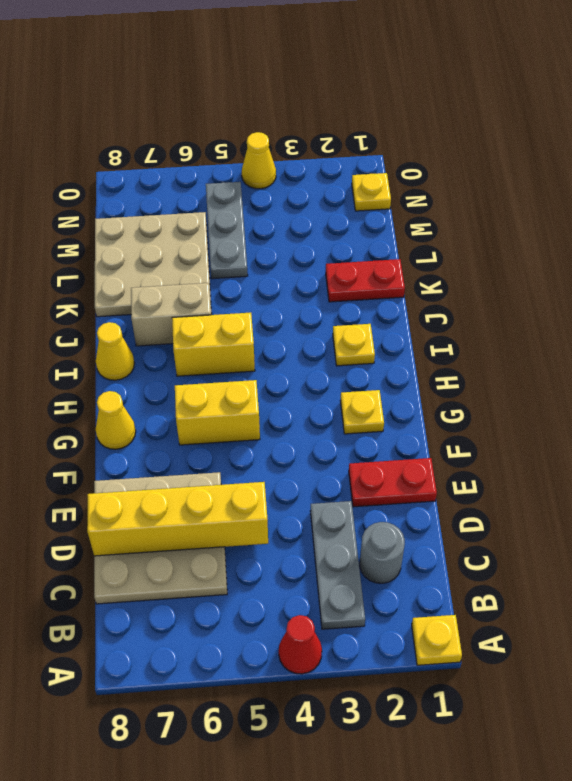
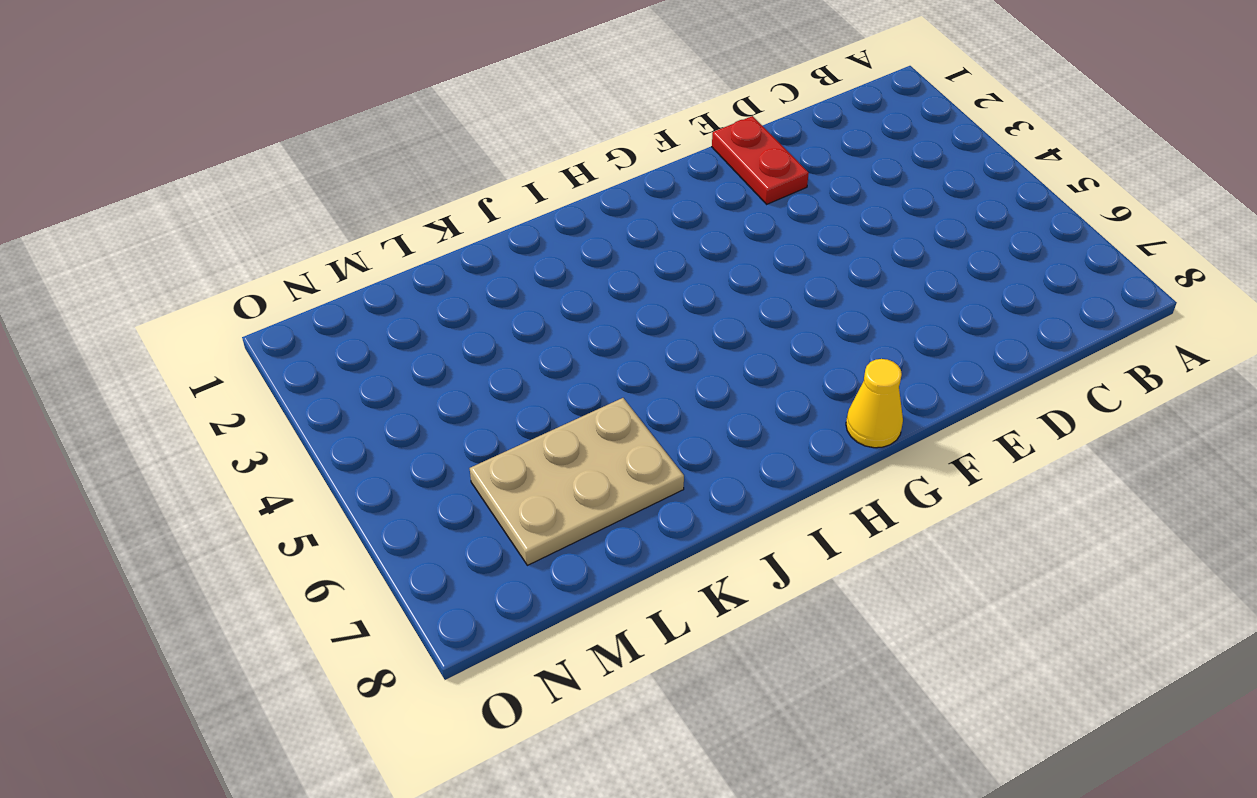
tan 2x3 plate [470,398,684,565] -> tan 3x3 plate [95,212,211,317]
none -> yellow 1x1 plate [412,615,462,665]
none -> red 1x1 cone [279,615,322,674]
none -> grey 1x3 plate [310,501,365,629]

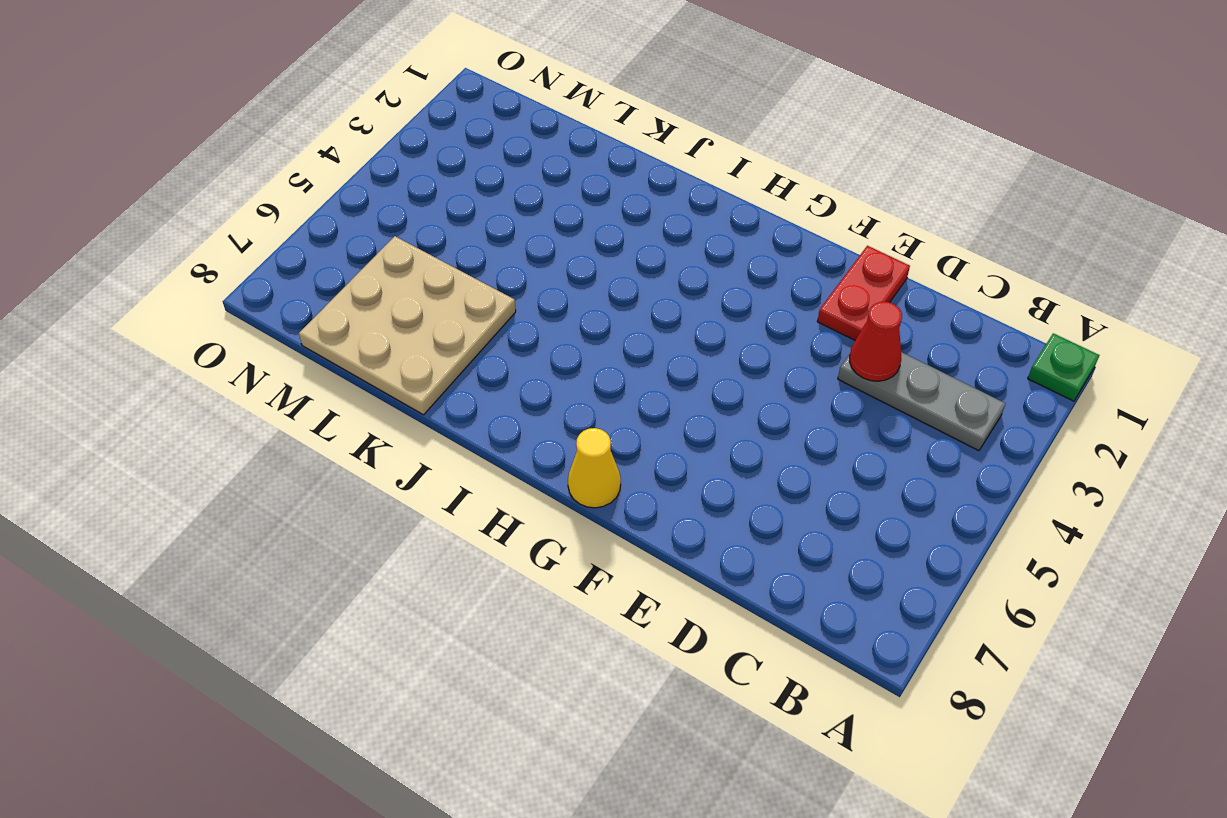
green 1x1 plate [1028,333,1100,401] -> yellow 1x1 plate [412,615,462,665]
red 1x1 cone [850,302,902,381] -> red 1x1 cone moved to [279,615,322,674]
none -> grey 1x1 round brick [360,522,405,583]
none -> tan 3x3 plate [94,472,227,604]
none -> yellow 1x1 plate [340,390,384,434]

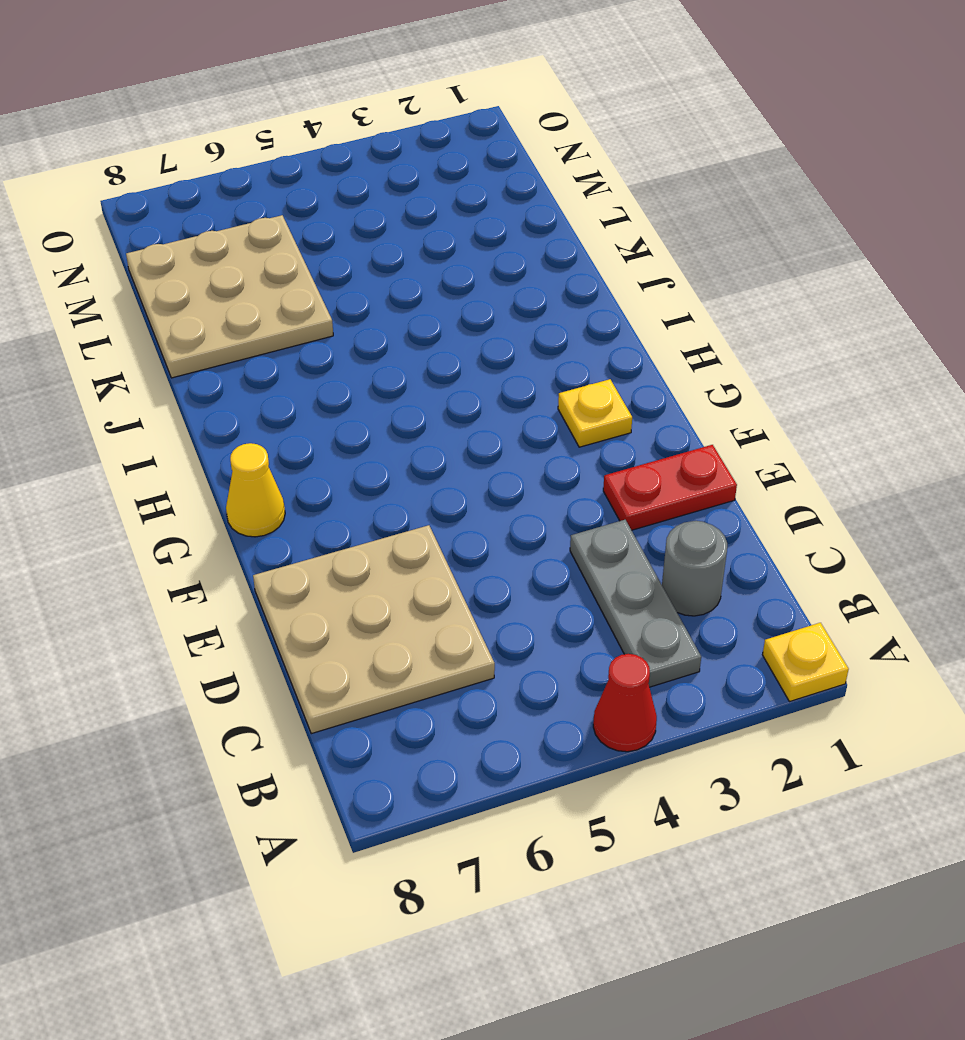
none -> yellow 1x2 brick [175,380,260,445]
none -> yellow 1x1 plate [333,324,375,366]
none -> yellow 1x2 brick [172,313,255,376]

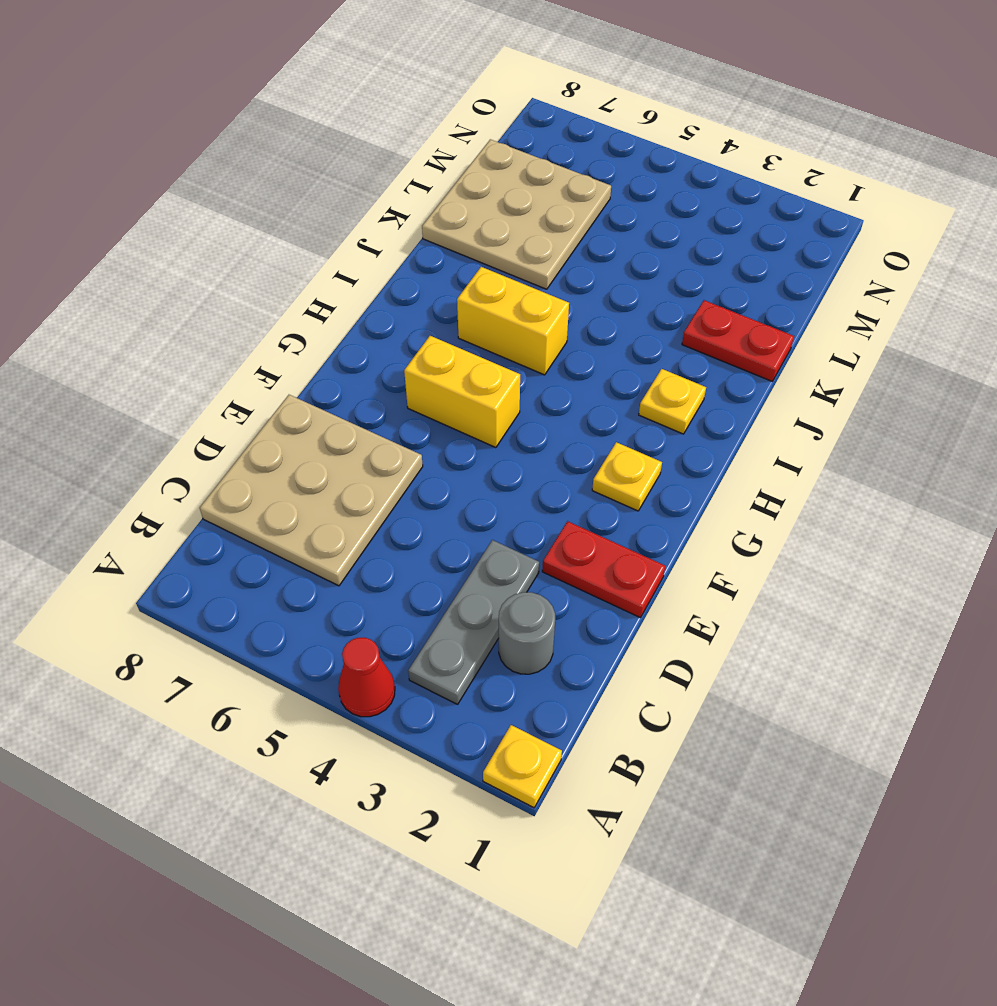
none -> yellow 1x1 cone [96,391,136,449]
none -> yellow 1x1 cone [96,322,135,380]
none -> tan 1x2 brick [131,283,212,346]

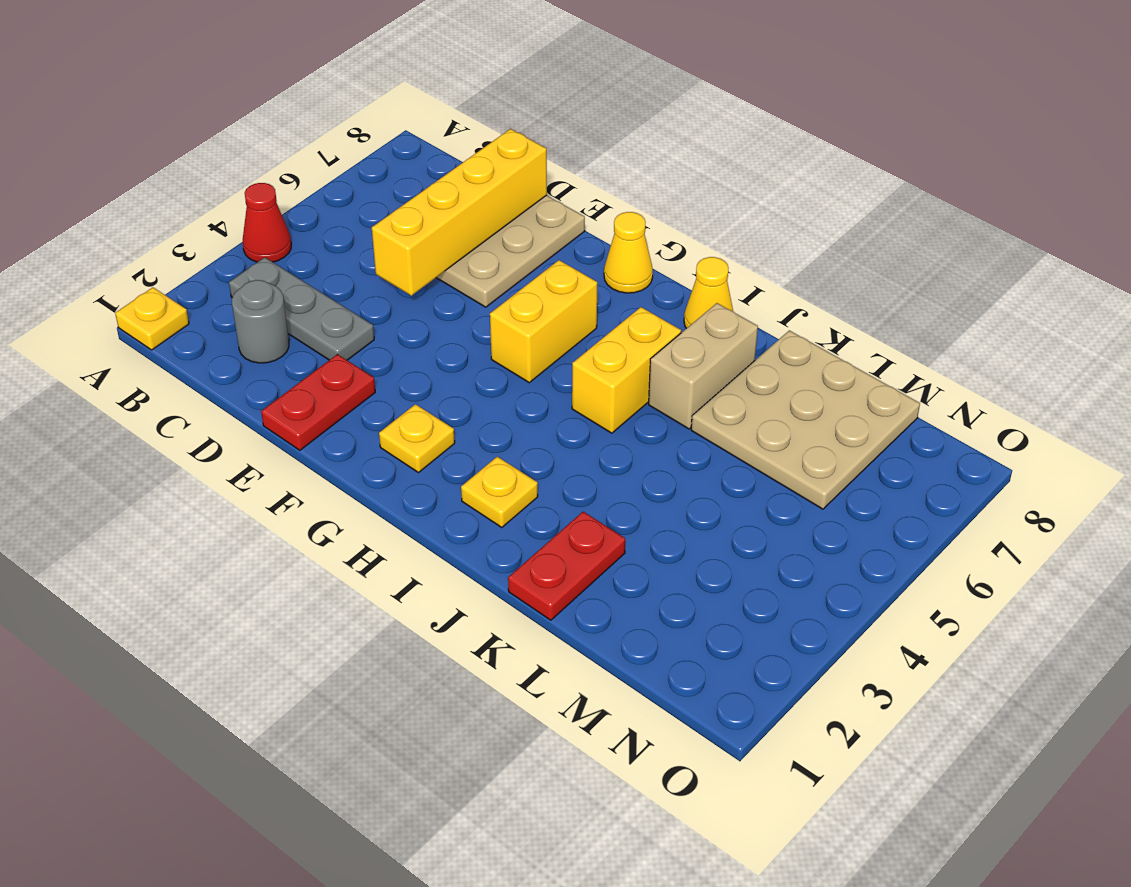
none -> grey 1x3 plate [206,182,248,279]
none -> yellow 1x1 plate [352,173,391,211]
none -> yellow 1x1 cone [242,132,276,189]

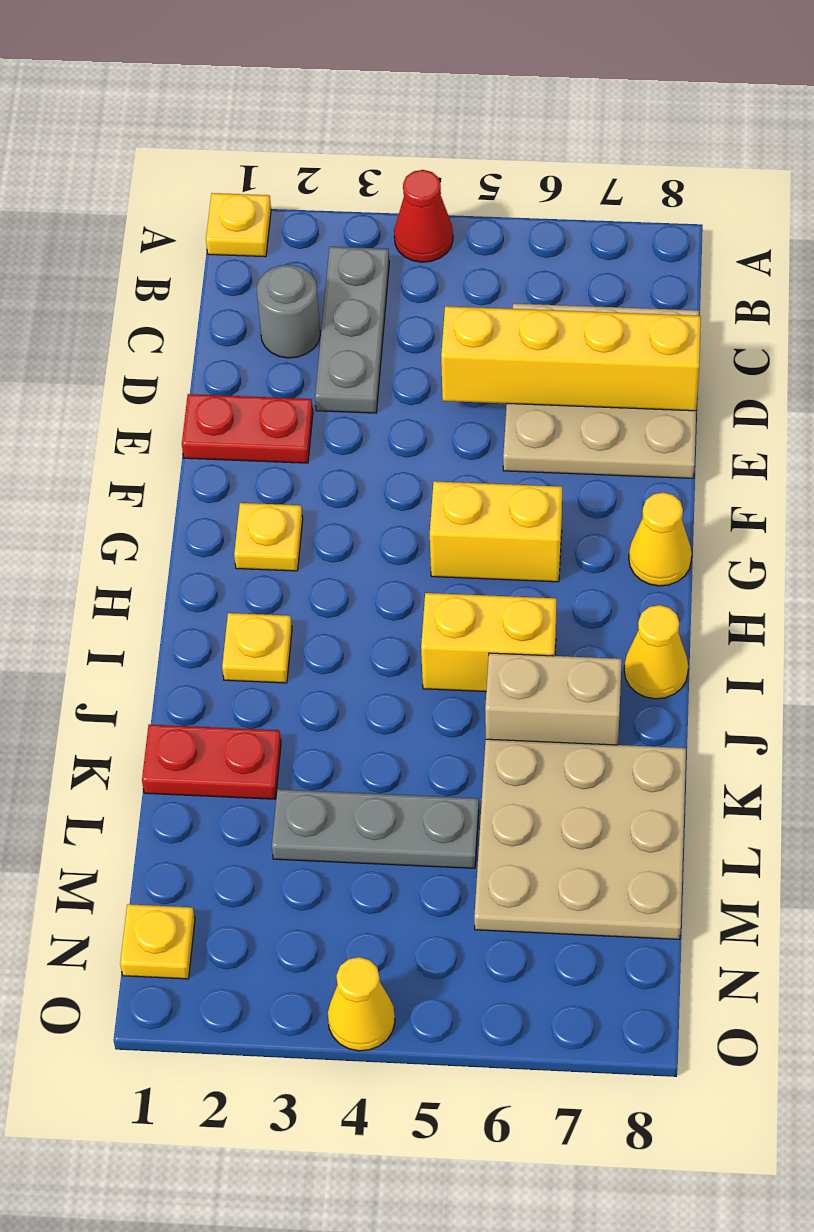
grey 1x3 plate [272,789,479,868] -> grey 1x3 plate turned to [206,182,248,279]

